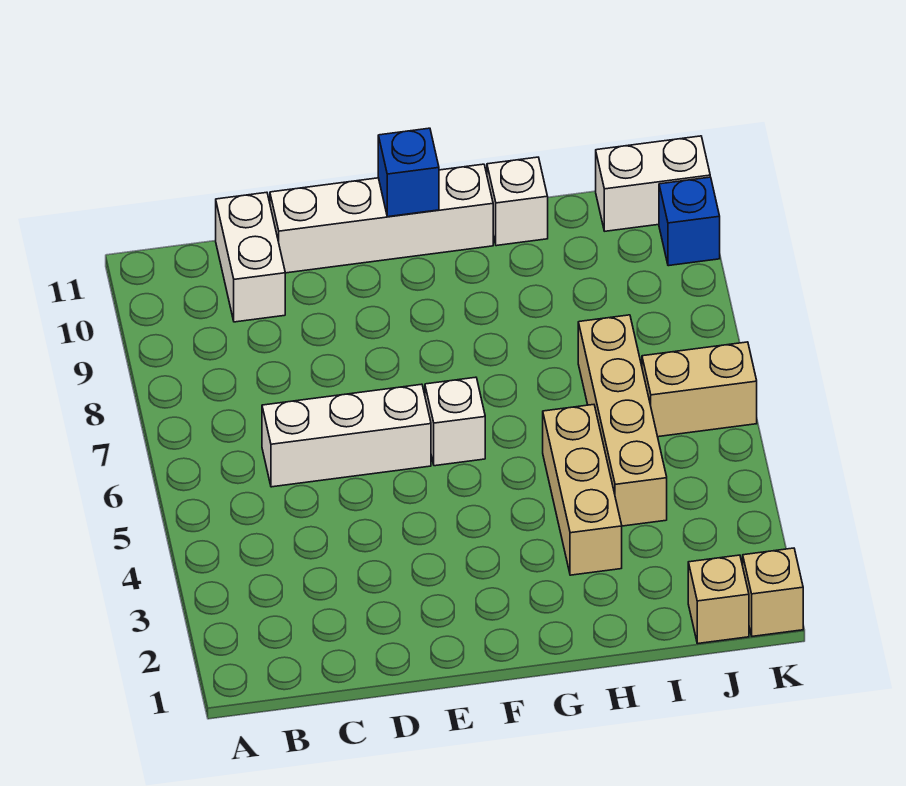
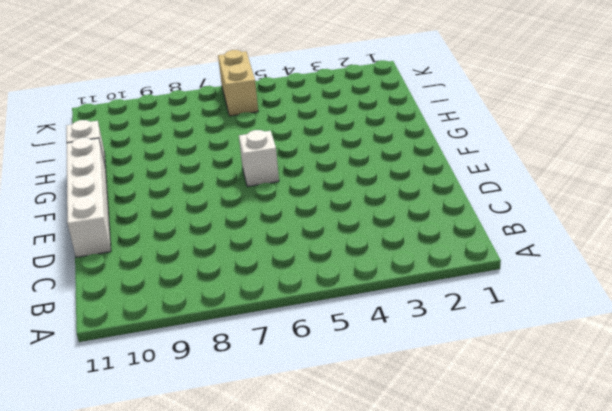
none -> white 1x3 brick [262,384,431,487]
none -> white 1x2 brick [216,192,285,322]
none -> tan 1x3 brick [543,405,622,575]

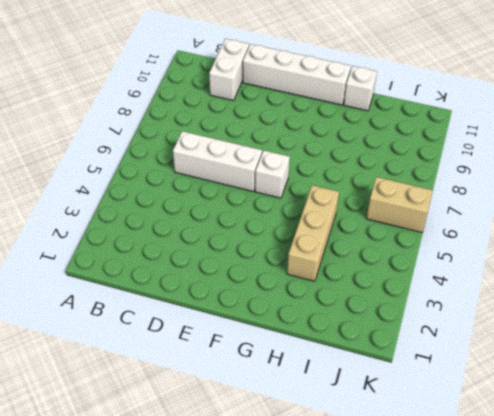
none -> tan 1x4 brick [578,315,667,526]
none -> tan 1x1 brick [688,555,749,644]
none -> white 1x2 brick [596,136,710,231]

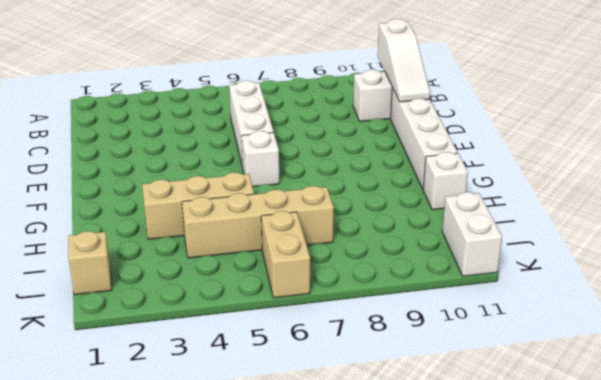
white 1x3 slope [378,19,430,102] -> none
none -> tan 1x1 brick [743,548,803,636]
none -> blue 1x1 brick [659,177,720,266]
none -> blue 1x1 brick [378,128,439,217]

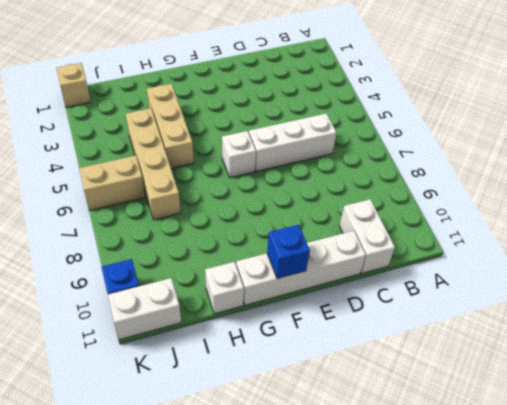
none -> tan 1x1 brick [688,555,749,644]

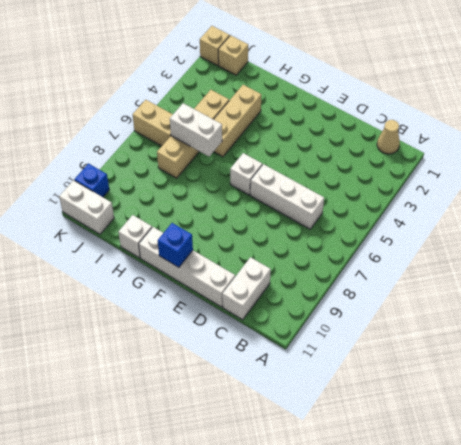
tan 1x1 cone [377,120,400,154] -> none
white 1x2 brick [170,103,222,156] -> none

